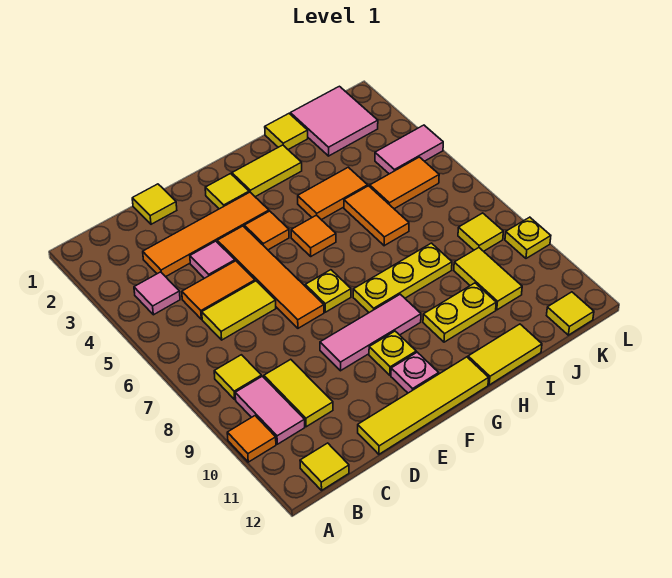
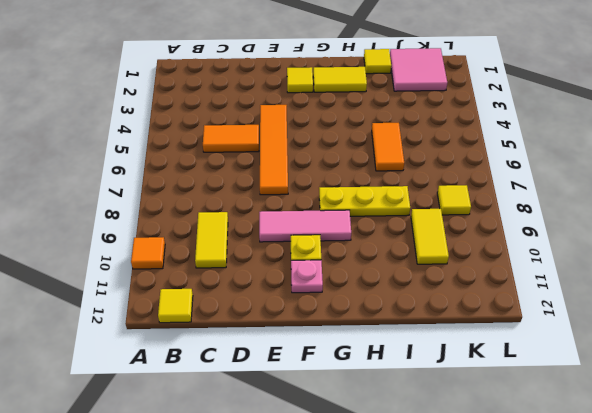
none -> pink 1x1 tile [134,272,180,315]
none -> yellow 1x1 tile [214,355,262,399]
none -> pink 1x2 tile [235,376,305,444]
none -> orange 1x4 tile [143,192,269,277]

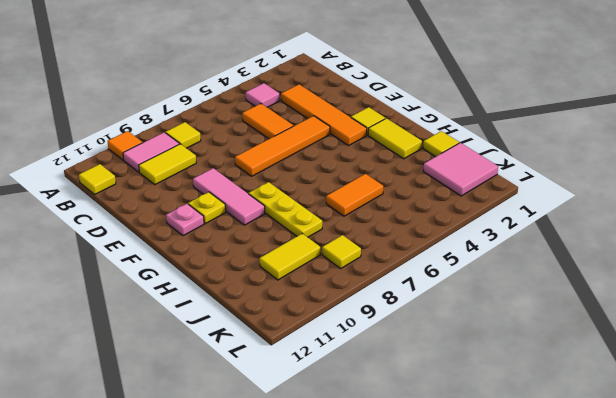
none -> yellow 1x2 tile [202,281,276,340]
none -> yellow 1x1 tile [132,184,177,224]
none -> pink 1x1 tile [190,241,235,278]
none -> yellow 1x4 tile [358,357,489,454]

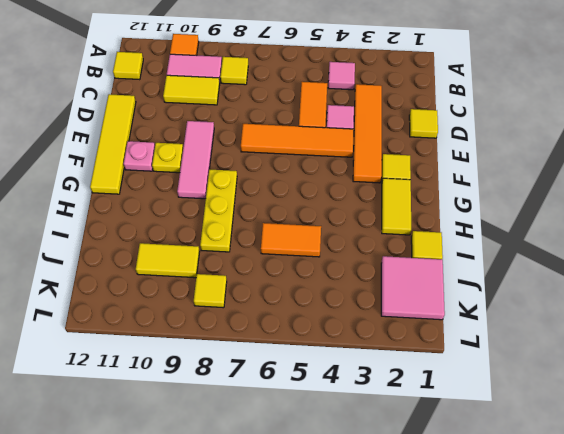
none -> yellow 1x2 tile [202,281,276,340]
none -> orange 1x1 tile [244,211,289,250]
none -> yellow 1x1 plate [305,270,351,312]
none -> orange 1x1 tile [291,215,336,256]

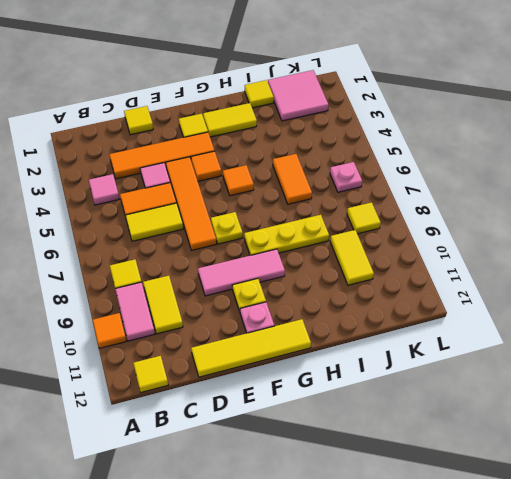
pink 1x1 plate [330,162,362,192] -> none
none -> orange 1x2 tile [298,167,368,220]
none -> yellow 1x2 plate [423,283,496,342]
none -> yellow 1x2 tile [468,324,542,385]
none -> orange 1x2 tile [370,157,439,209]

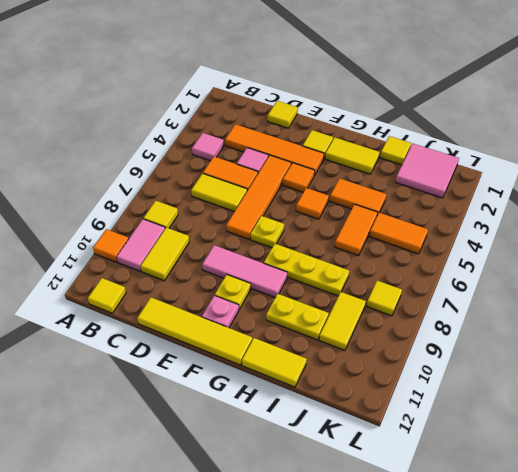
none -> pink 1x2 tile [375,125,443,174]
none -> yellow 1x1 tile [547,292,594,335]
none -> yellow 1x1 plate [505,217,551,258]

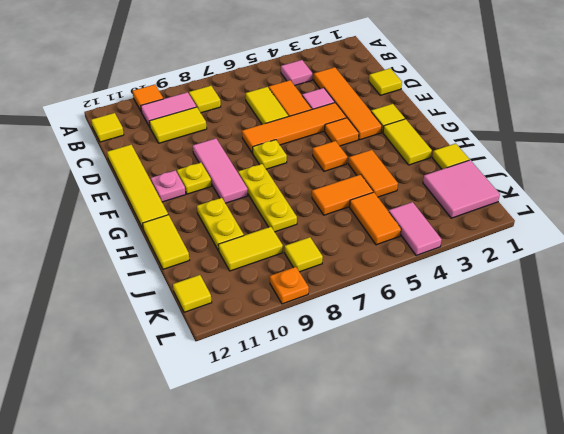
orange 1x1 plate [270,267,309,304] -> yellow 1x1 plate [505,217,551,258]

